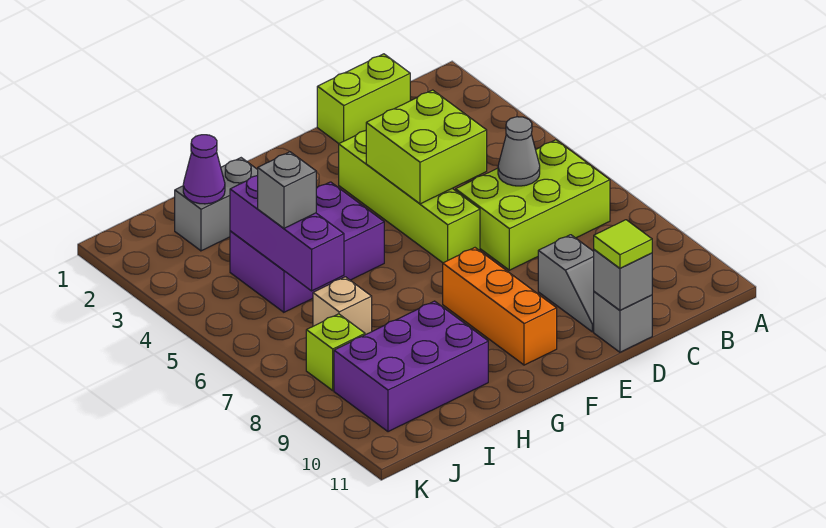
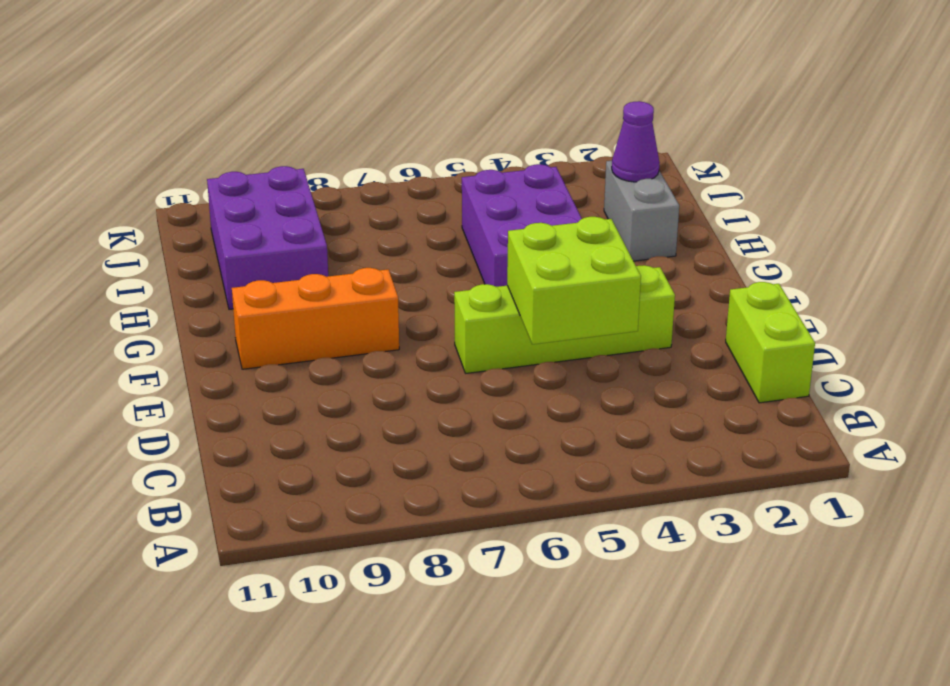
none -> lime 2x3 brick [456,140,610,270]
none -> grey 1x2 slope [538,235,594,332]
none -> grey 1x1 brick [594,292,652,352]

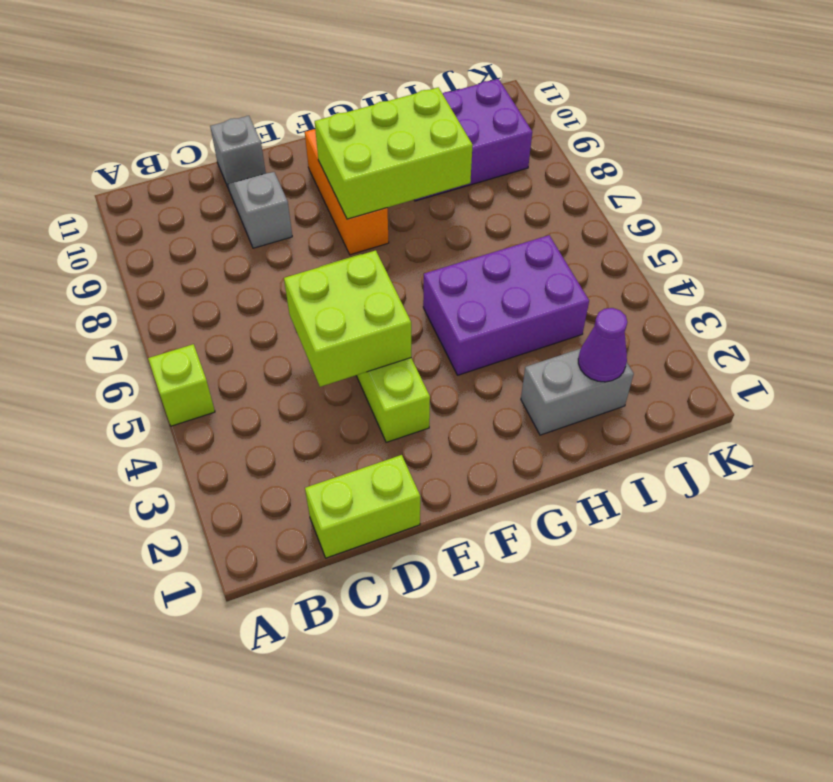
lime 1x1 brick [148,344,215,426] -> lime 1x1 brick moved to [306,314,365,390]
lime 2x3 brick [315,87,473,219] -> lime 2x3 brick moved to [456,140,610,270]
none -> tan 1x1 brick [313,277,372,335]
none -> grey 1x1 cone [498,117,540,186]
none -> grey 1x1 brick [594,250,652,310]

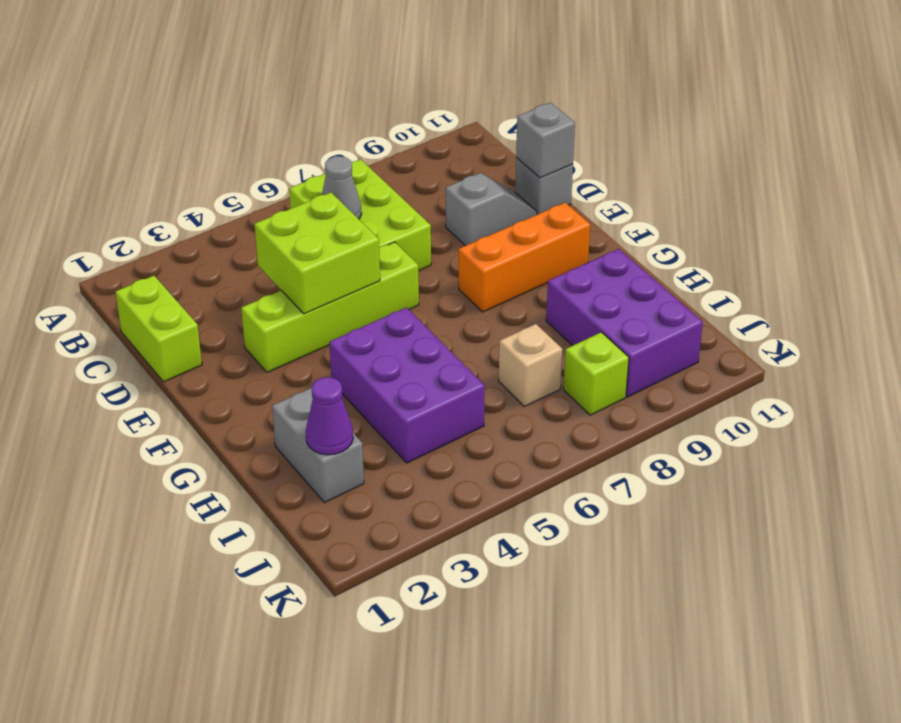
none -> purple 1x3 brick [230,176,344,291]
none -> lime 1x1 tile [594,220,652,268]
none -> grey 1x1 brick [258,152,316,228]

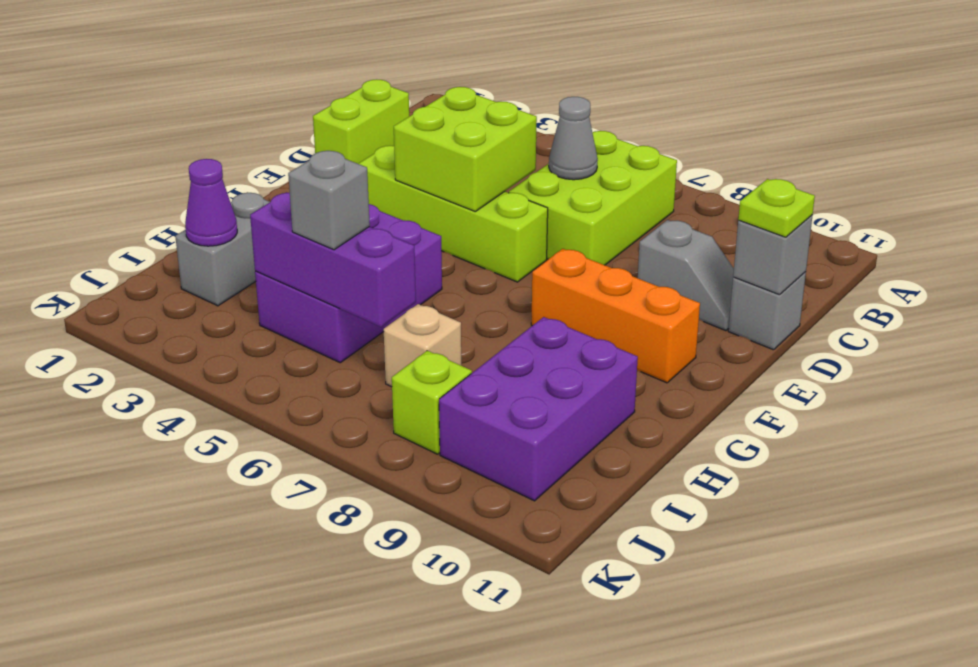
lime 1x1 plate [738,179,815,237] -> lime 1x1 tile [594,220,652,268]

